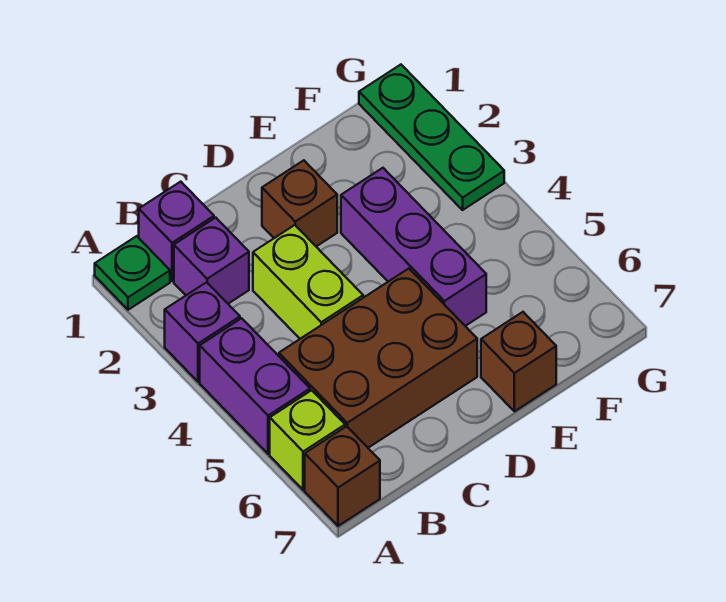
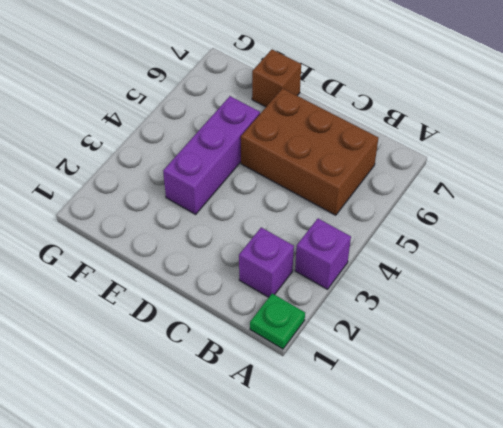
none -> purple 1x2 brick [200,318,310,454]
none -> lime 1x1 brick [270,390,345,490]
none -> brown 1x1 brick [305,426,380,526]

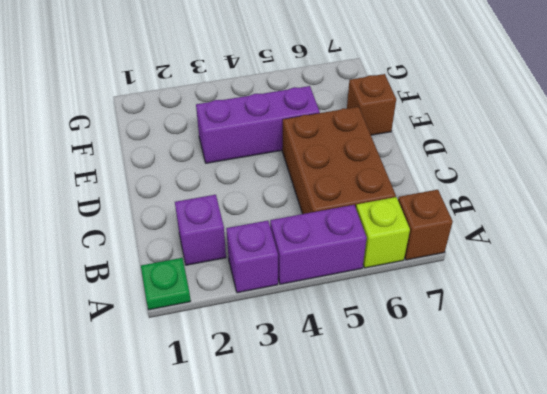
none -> purple 1x1 brick [139,182,214,281]
none -> lime 1x2 brick [253,225,363,339]
none -> brown 1x1 brick [262,160,337,246]

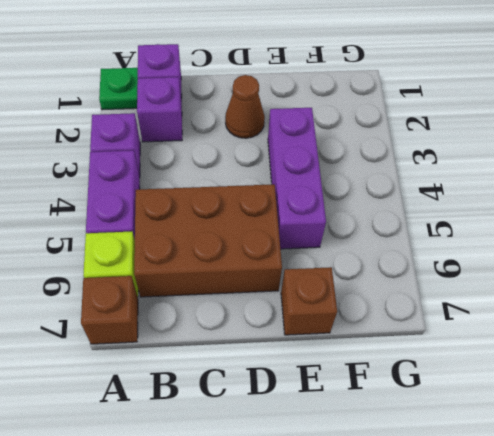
brown 1x1 cone [225,75,265,138] -> brown 1x1 brick [262,160,337,246]
none -> lime 1x2 brick [253,225,363,339]
none -> green 1x3 plate [359,65,504,210]

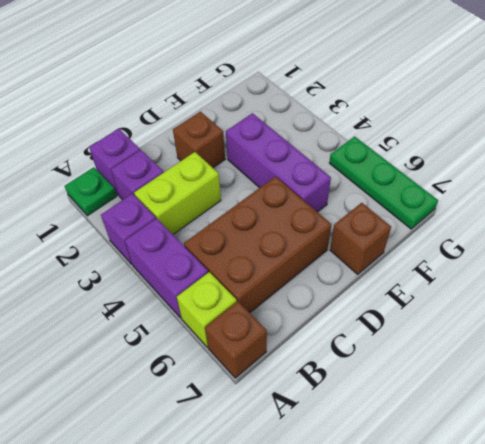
lime 1x2 brick [134,152,221,234] -> lime 1x2 brick turned to [253,225,363,339]
green 1x3 plate [329,136,438,229] -> green 1x3 plate moved to [359,65,504,210]

